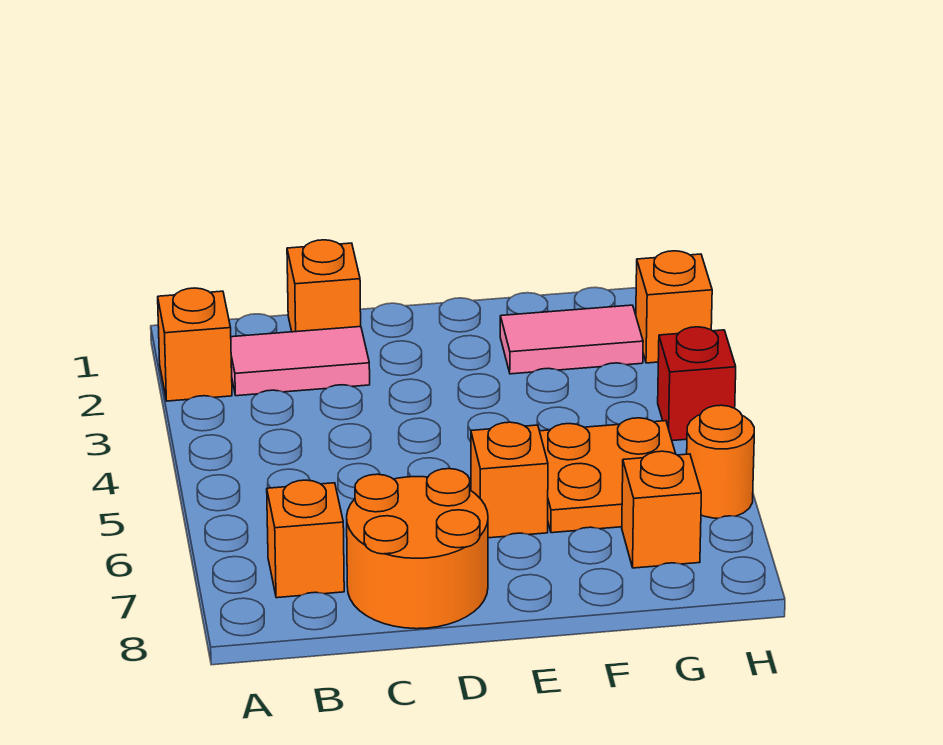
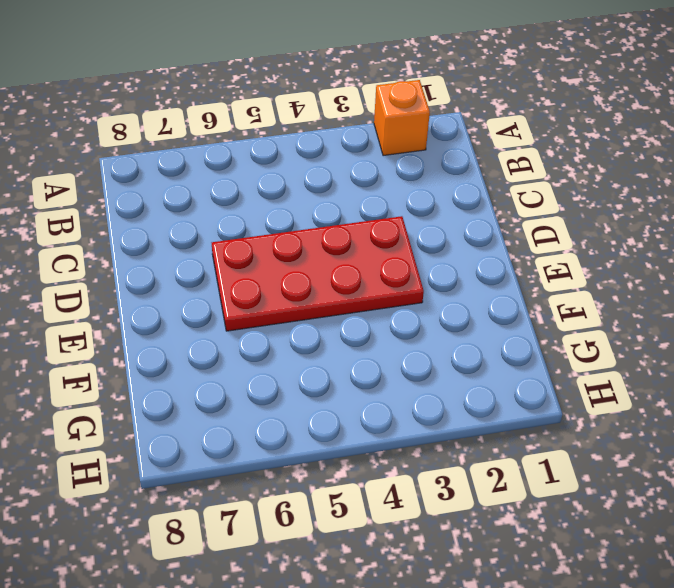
red 2x4 plate [212,216,424,331] -> orange 1x1 brick [471,422,548,538]
none -> pink 1x2 tile [231,327,370,396]
none -> orange 1x1 brick [267,480,344,598]
none -> orange 1x1 brick [287,240,361,332]

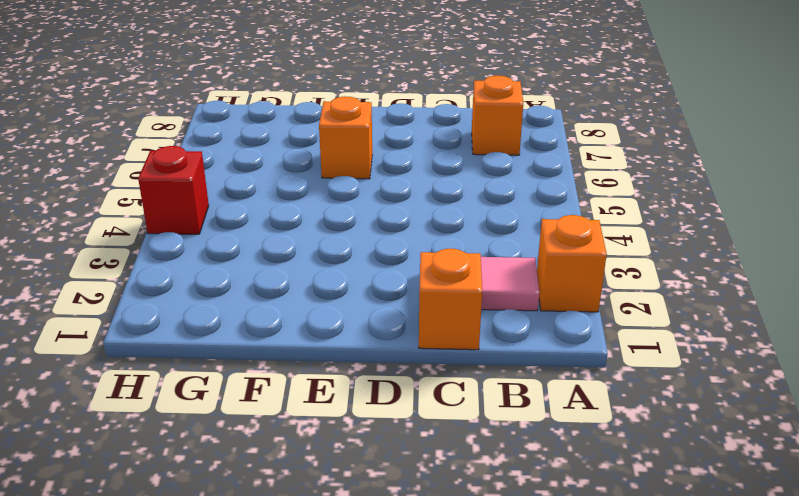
none -> orange 2x2 round brick [347,469,488,629]
none -> pink 1x2 tile [500,305,643,374]
none -> orange 2x2 plate [540,418,676,533]

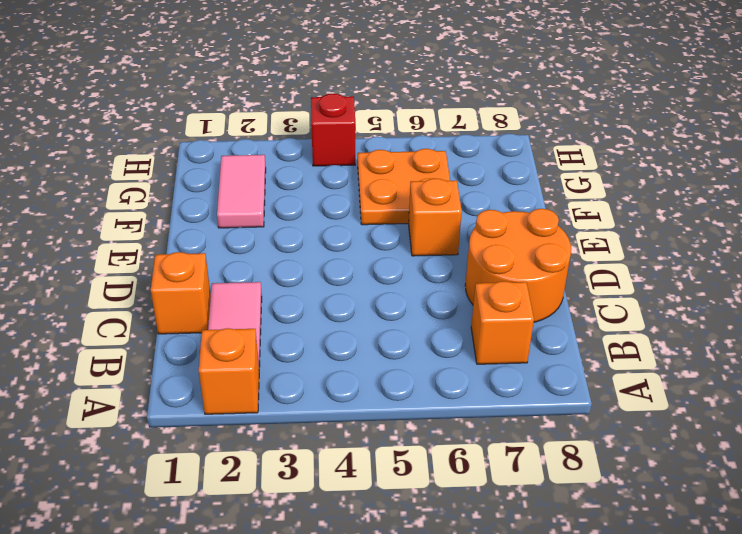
none -> orange 1x1 brick [622,451,701,568]
none -> orange 1x1 brick [636,251,712,363]
none -> orange 1x1 round brick [687,405,754,518]

